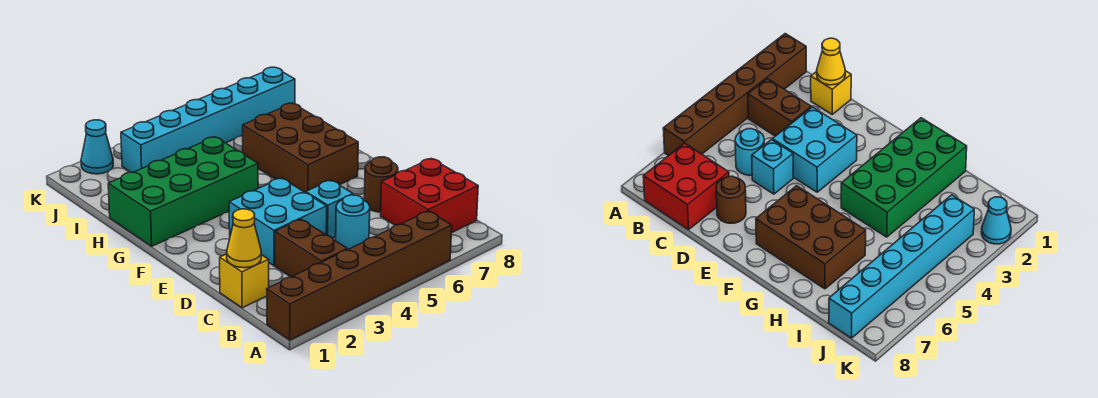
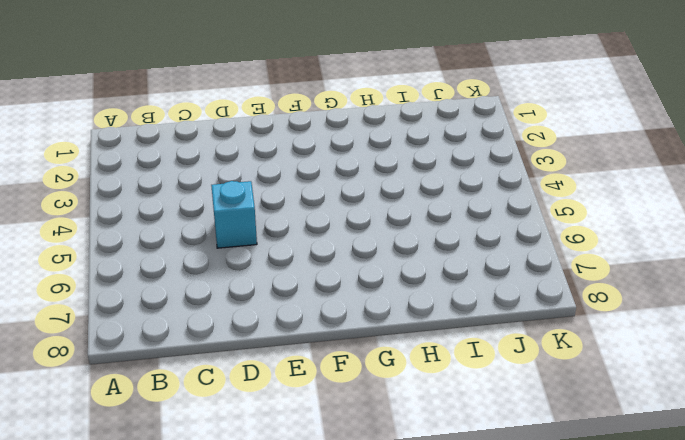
none -> brown 1x6 brick [267,211,452,340]
none -> brown 1x2 brick [275,219,348,277]
none -> red 2x2 brick [381,158,478,233]

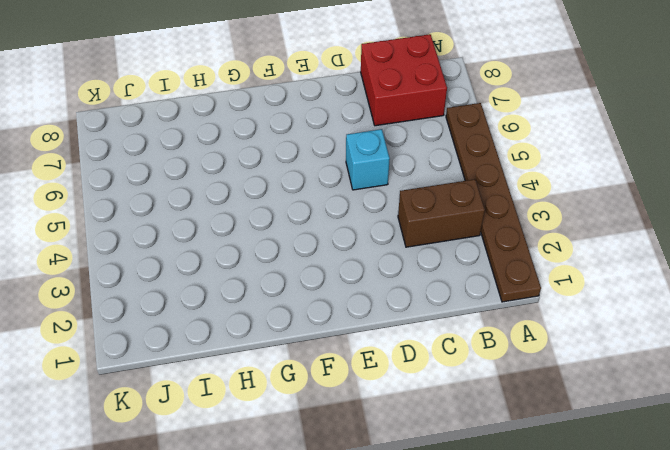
brown 1x6 plate [446,103,541,302] -> brown 1x6 brick [267,211,452,340]
none -> yellow 1x1 brick [220,254,269,308]
none -> cyan 1x1 round brick [336,195,370,249]
none -> cyan 2x2 brick [229,178,327,266]

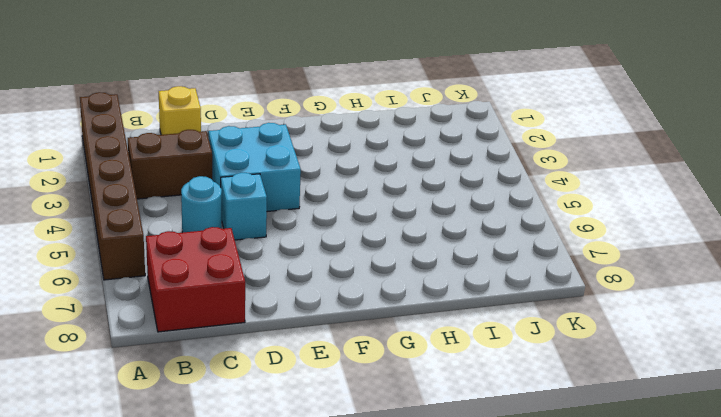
none -> brown 1x1 round brick [364,157,398,212]
none -> brown 2x3 brick [243,103,358,193]
none -> green 2x4 brick [108,137,258,246]

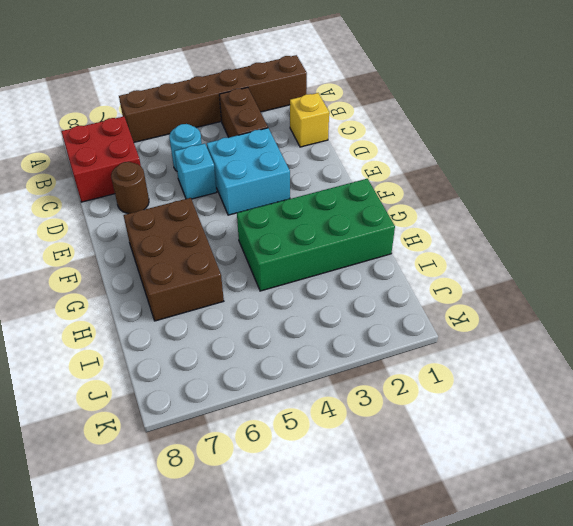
none -> cyan 1x6 brick [121,67,295,173]
none -> cyan 1x1 cone [81,120,113,174]
none -> yellow 1x1 cone [227,209,261,268]

